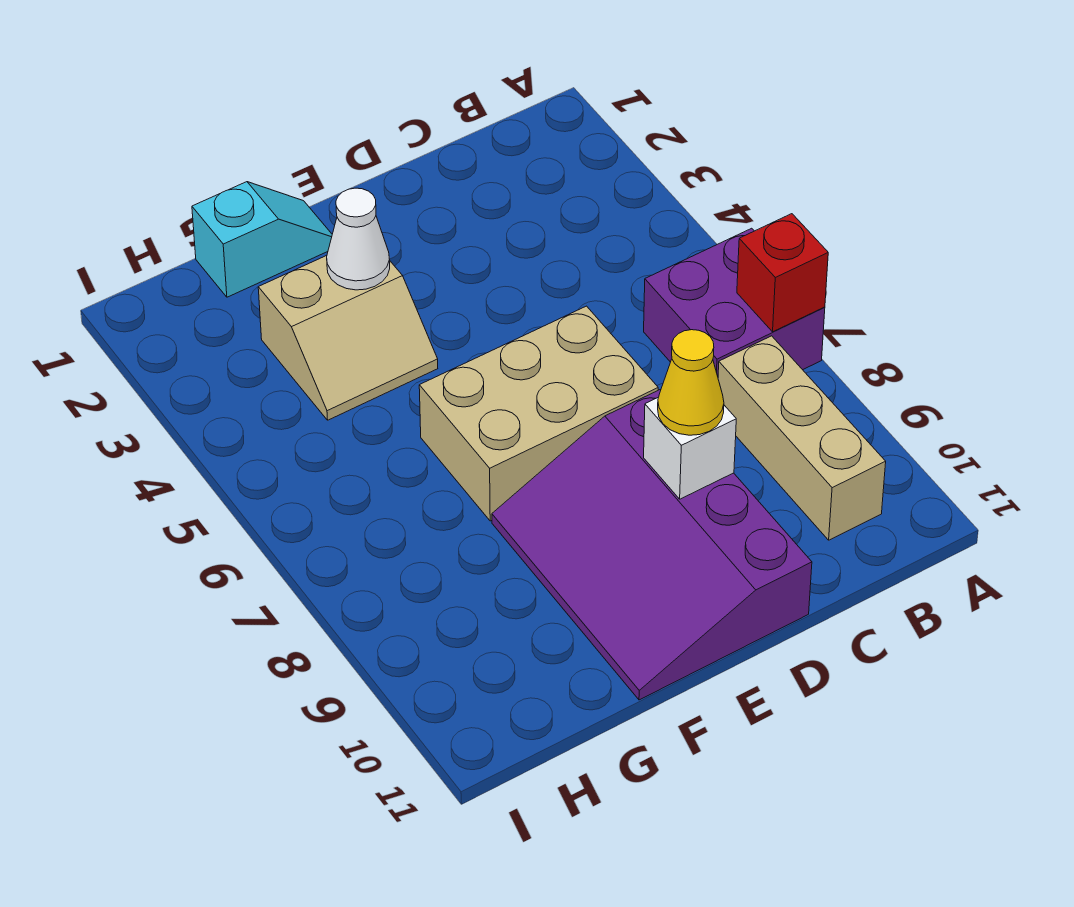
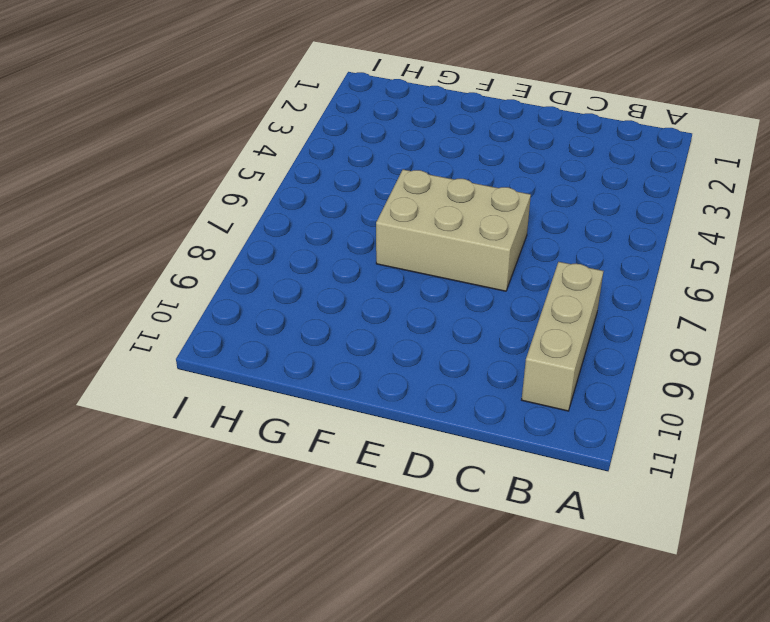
none -> purple 2x2 brick [644,228,825,376]
none -> purple 3x4 slope [492,390,812,700]

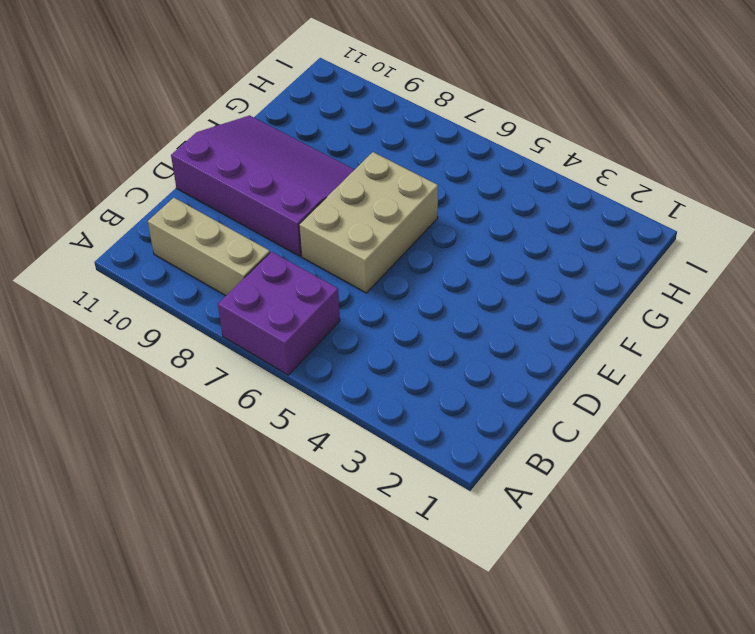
none -> cyan 1x2 slope [192,182,332,297]
none -> tan 2x2 slope [258,256,438,420]

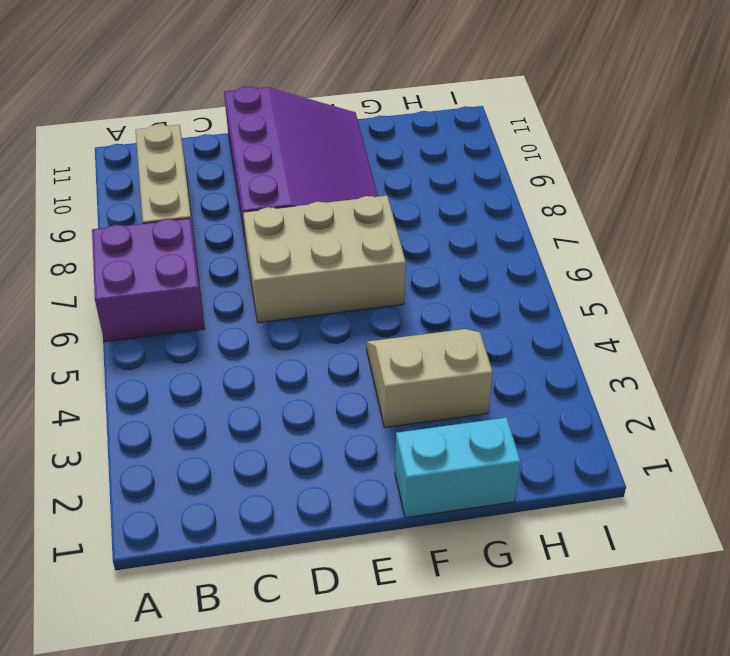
cyan 1x2 brick [395,418,521,518] -> cyan 1x2 slope [192,182,332,297]
none -> red 1x1 brick [737,214,828,332]
none -> white 1x1 brick [644,398,736,499]

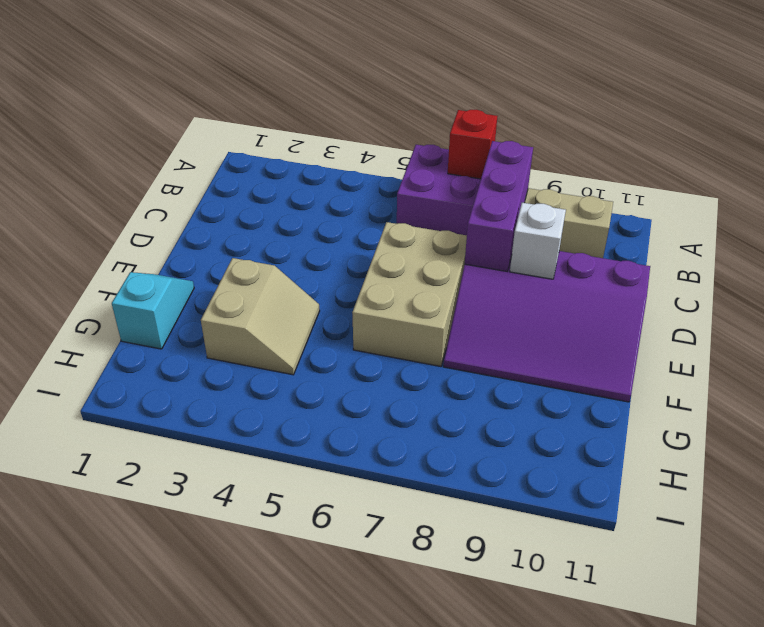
purple 1x3 brick [465,141,533,271] -> none
none -> white 1x1 cone [327,188,390,290]
none -> yellow 1x1 cone [658,330,724,435]

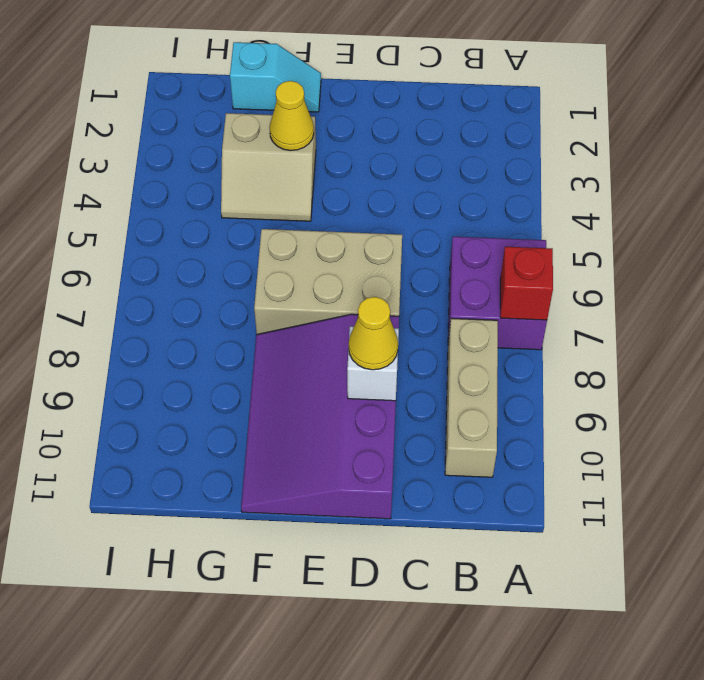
yellow 1x1 cone [270,81,314,151] -> white 1x1 cone [327,188,390,290]

